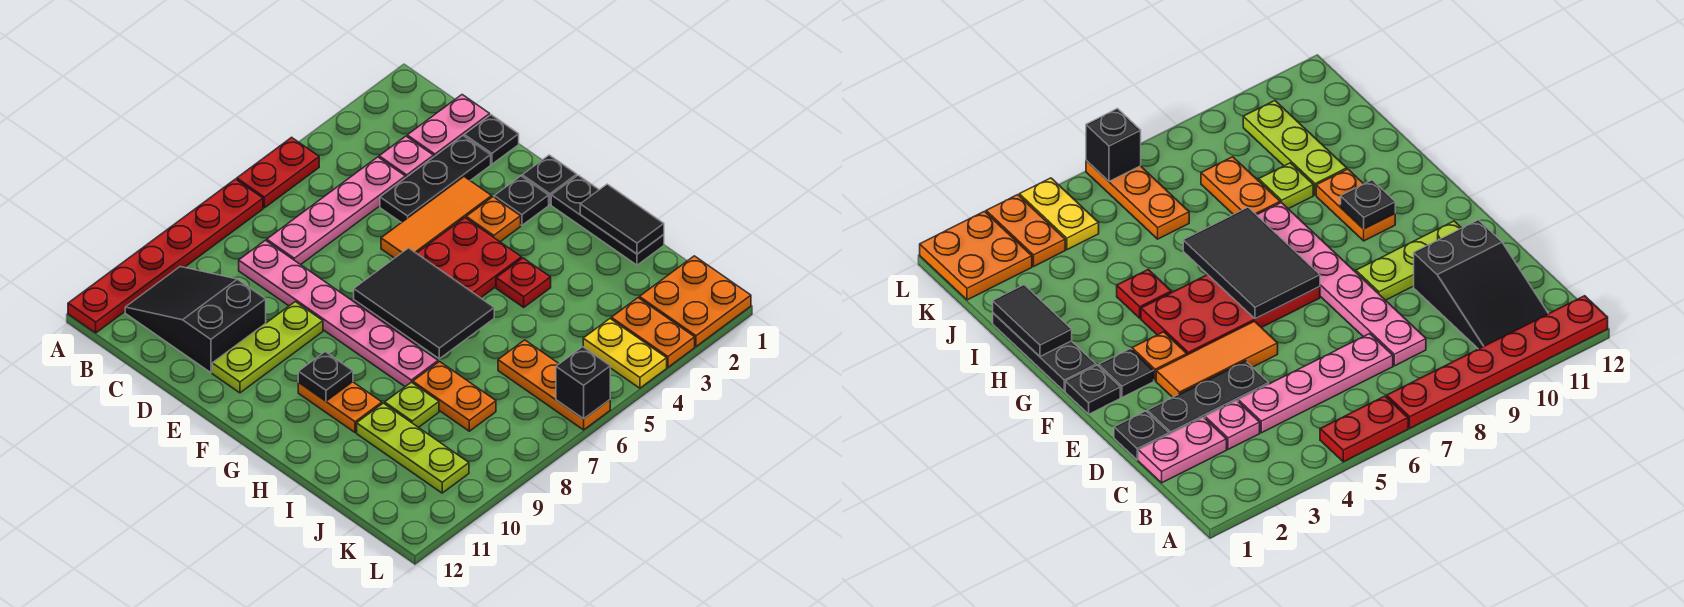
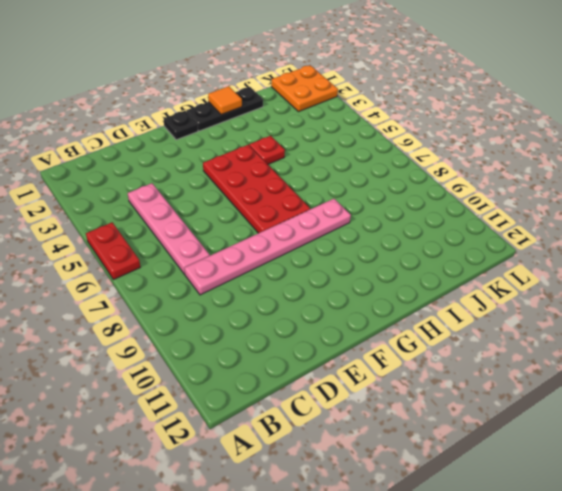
orange 1x1 tile [208,86,242,115] -> black 1x2 tile [580,184,664,254]
none -> red 1x6 plate [68,179,263,333]
none -> black 2x3 slope [125,267,266,373]
none -> pink 1x2 plate [407,95,490,156]

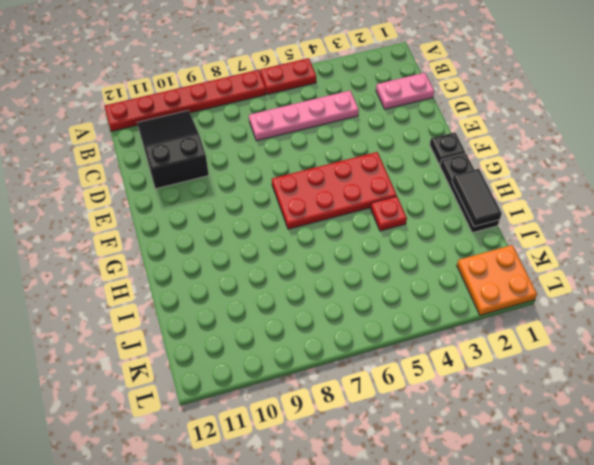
none -> pink 1x1 plate [379,136,434,178]
none -> pink 1x6 plate [239,240,438,387]
none -> black 1x1 plate [464,115,519,164]

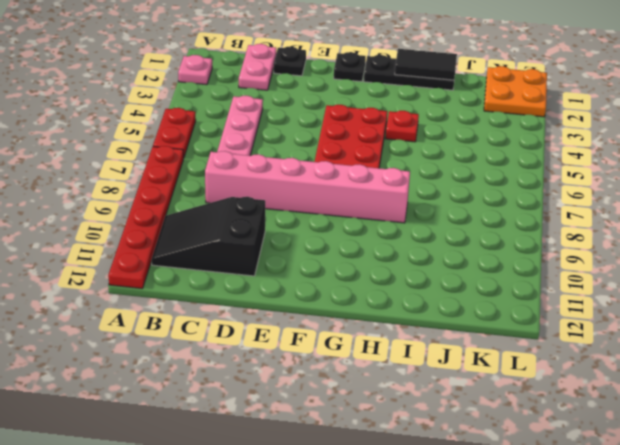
pink 1x1 plate [178,55,212,85] -> pink 1x1 plate moved to [379,136,434,178]
pink 1x6 brick [205,151,410,223] -> pink 1x6 plate [239,240,438,387]
none -> black 1x3 plate [380,136,491,223]
none -> orange 1x3 tile [381,177,492,258]
none -> lime 1x3 plate [212,302,323,393]

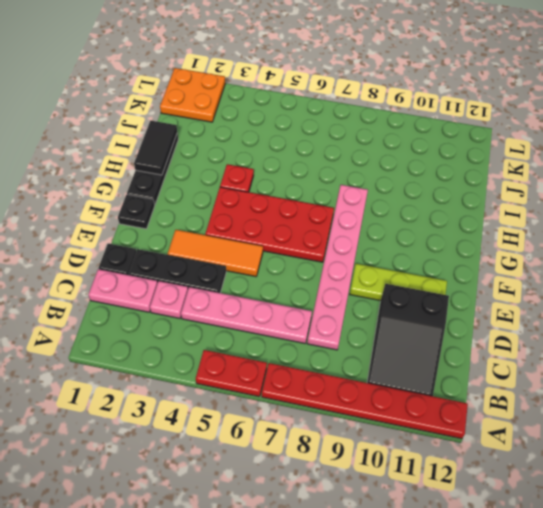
none -> black 1x1 plate [494,176,549,225]
none -> orange 1x1 plate [466,197,521,242]
none -> orange 1x2 plate [298,382,382,433]

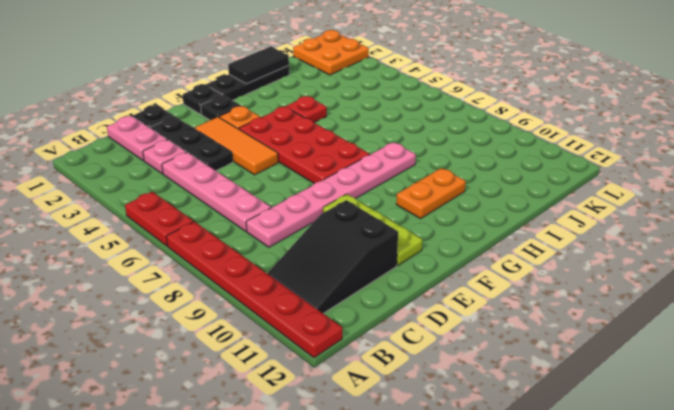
none -> orange 1x2 plate [413,362,496,431]
none -> lime 1x1 plate [385,382,439,428]
none -> lime 1x3 plate [357,403,469,493]

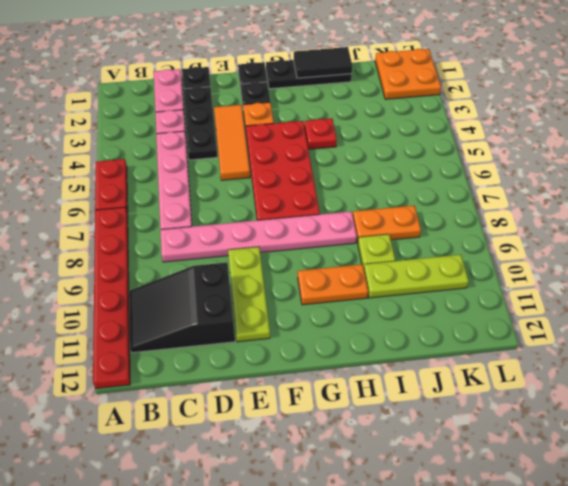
none -> orange 1x3 plate [498,340,610,430]
none -> orange 1x2 plate [611,298,695,367]
none -> yellow 1x2 plate [583,319,667,388]

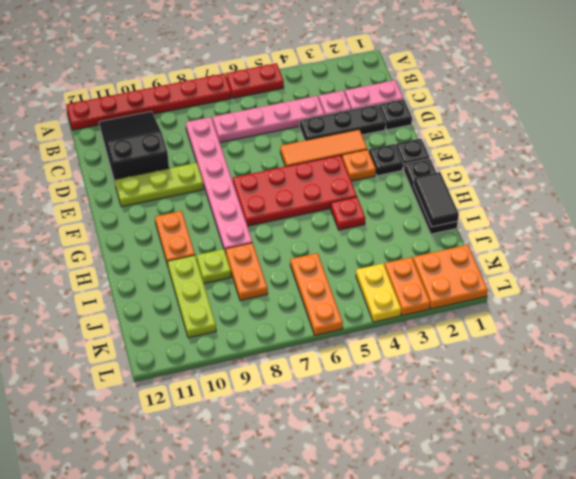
none -> black 2x3 tile [354,248,494,359]
none -> black 1x1 plate [298,352,353,401]
none -> black 1x1 brick [556,347,610,419]

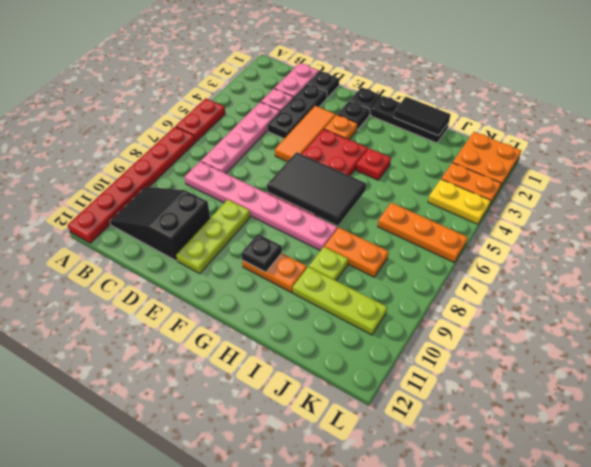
none -> black 1x1 brick [556,347,610,419]

